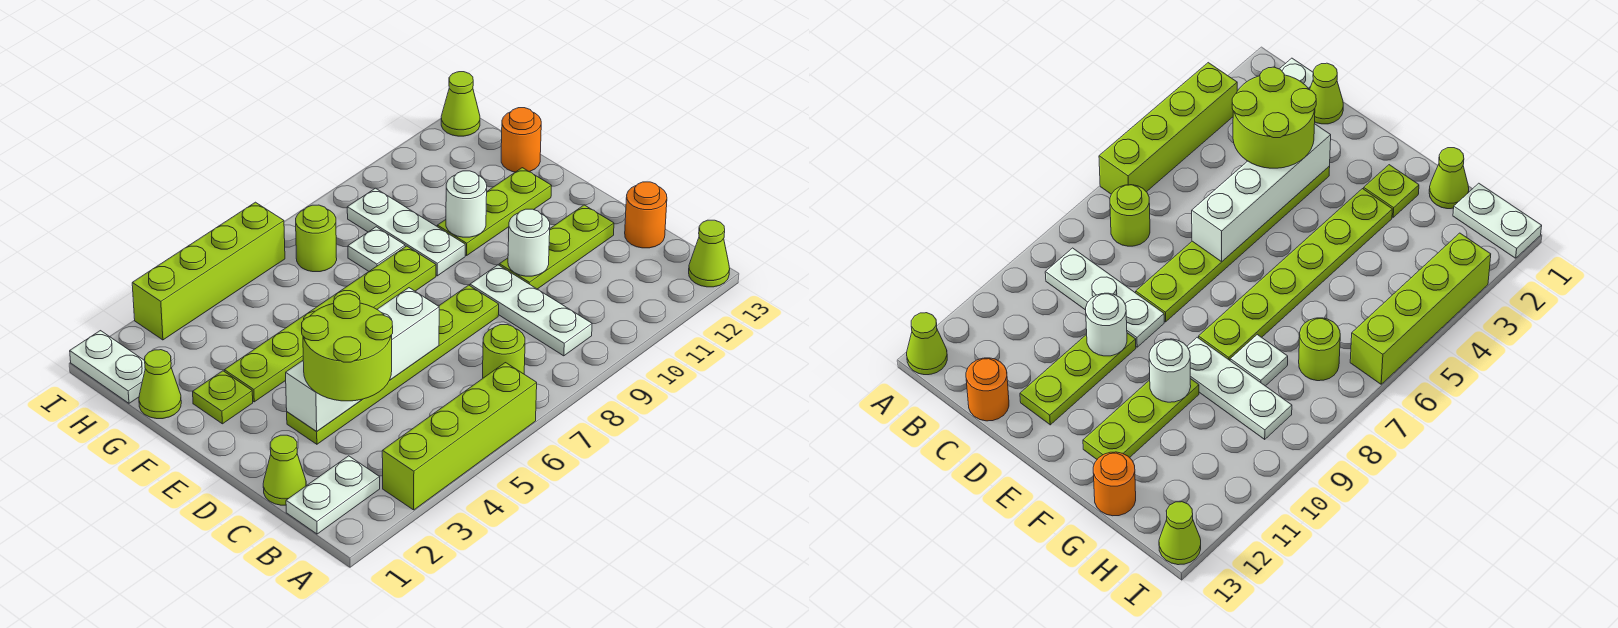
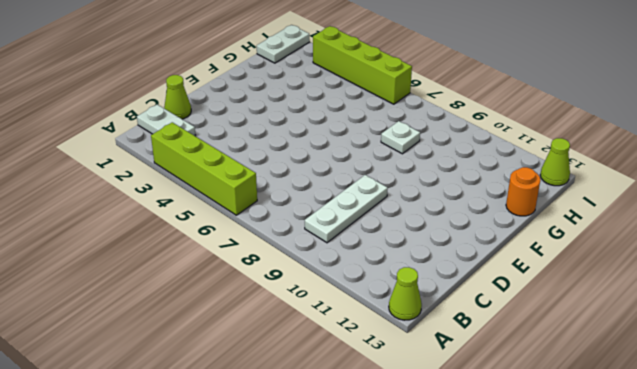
none -> lime 1x1 round brick [483,325,525,378]
none -> orange 1x1 round brick [625,182,667,248]
none -> lime 1x6 plate [287,285,499,444]

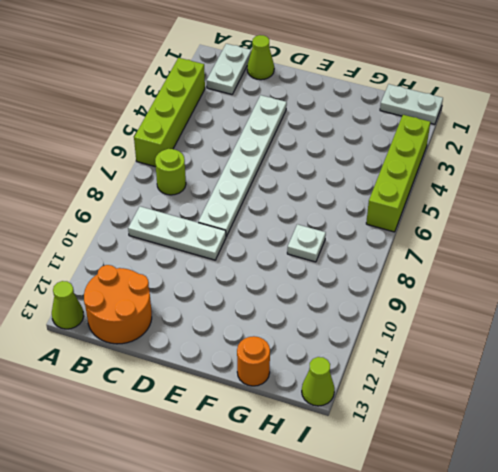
orange 2x2 round brick [84,265,152,344] -> orange 1x1 round brick [625,182,667,248]
white 1x6 plate [198,95,287,237] -> lime 1x6 plate [287,285,499,444]
none -> lime 1x3 plate [499,205,614,289]
none -> lime 1x1 plate [193,371,253,424]
none -> lime 1x6 plate [224,246,436,402]

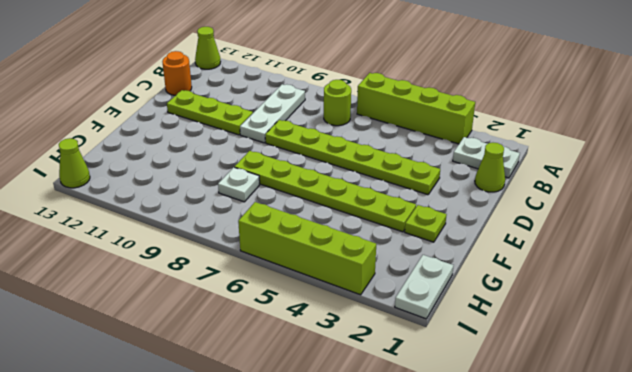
none -> white 1x3 plate [347,188,465,276]
none -> lime 1x3 plate [437,168,552,256]
none -> lime 1x1 cone [139,350,181,419]

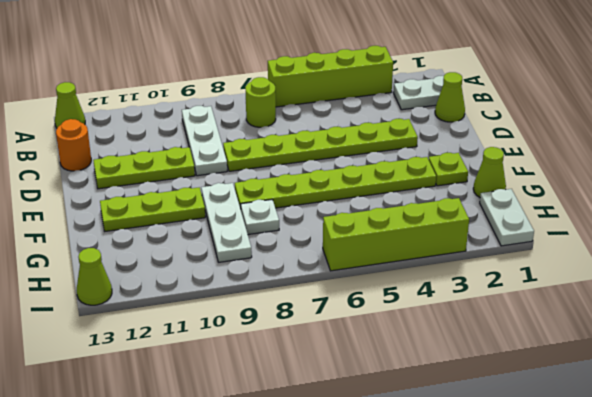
none -> orange 1x1 round brick [501,108,541,172]
none -> lime 1x1 round brick [296,205,337,272]
none -> white 1x4 brick [286,288,439,431]

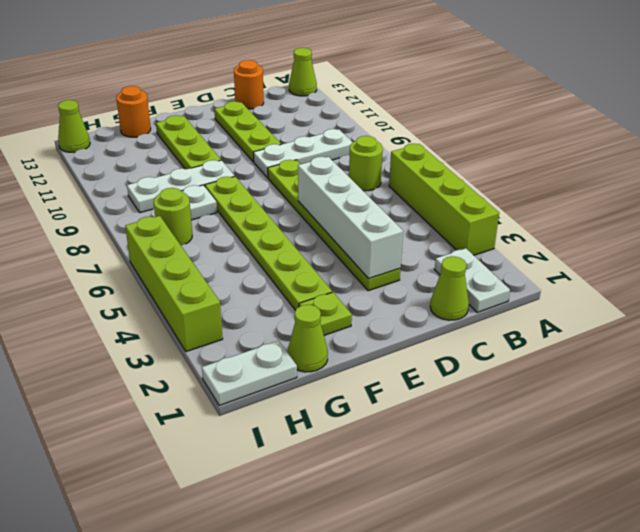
none -> white 1x1 round brick [508,209,550,276]
none -> white 1x1 round brick [446,171,487,237]
none -> lime 2x2 round brick [302,294,393,401]

